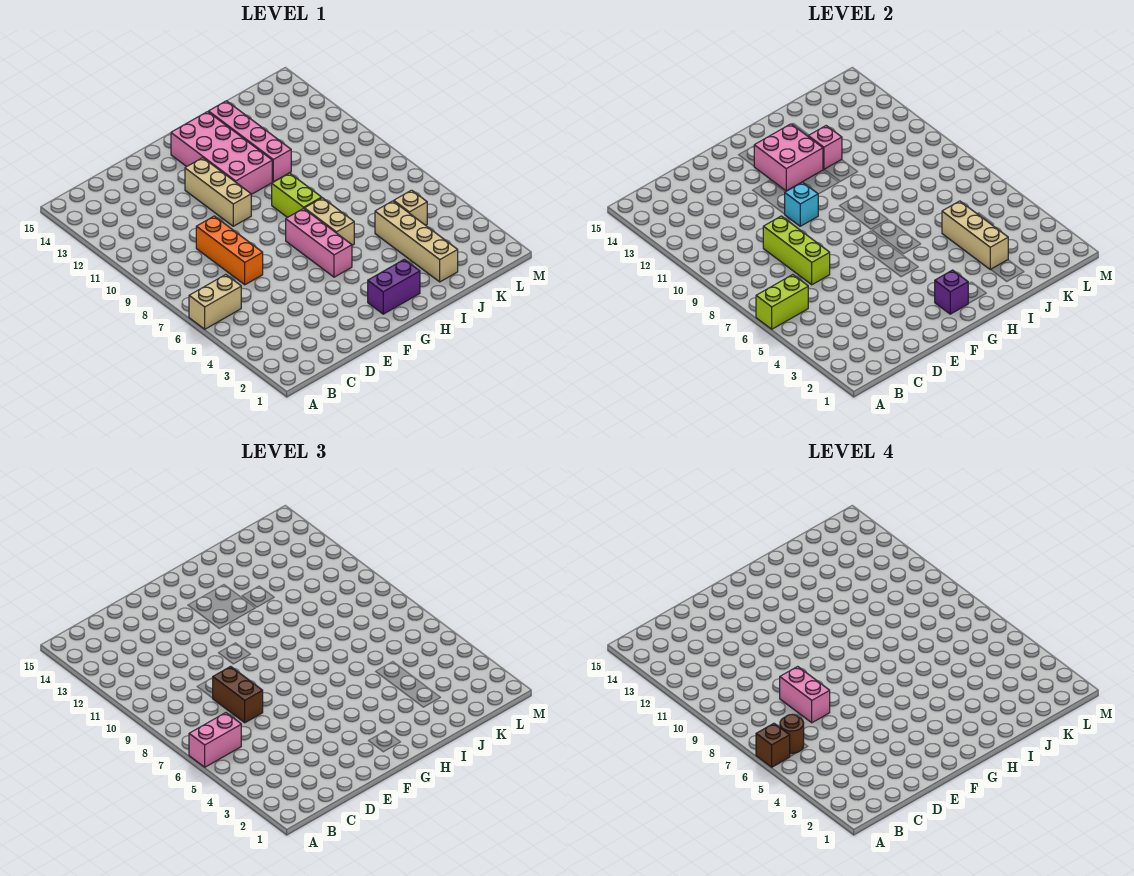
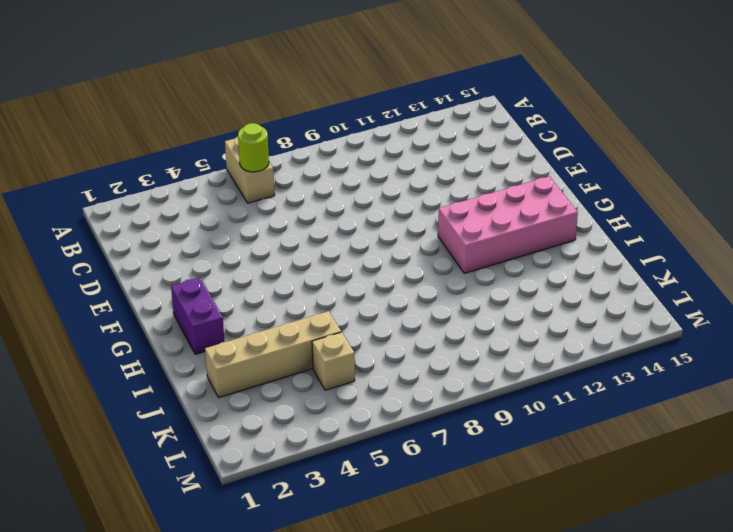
lime 1x1 round brick [238,123,269,172] -> lime 1x2 brick [756,275,808,329]
none -> orange 1x3 brick [196,216,263,285]
none -> tan 1x3 brick [185,158,251,226]
none -> pink 1x3 brick [286,208,352,277]

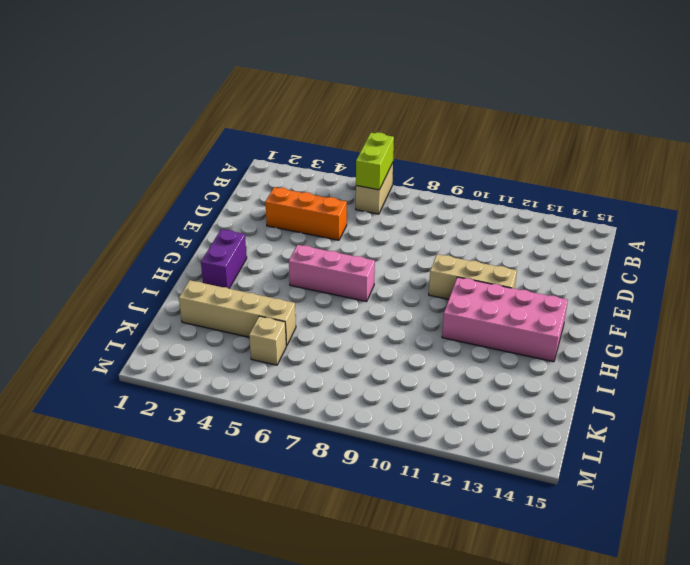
orange 1x3 brick [265,187,347,240] -> orange 1x3 brick moved to [196,216,263,285]
none -> tan 1x2 brick [304,198,354,245]
none -> lime 1x2 brick [272,173,322,218]
none -> pink 1x4 brick [209,101,291,182]

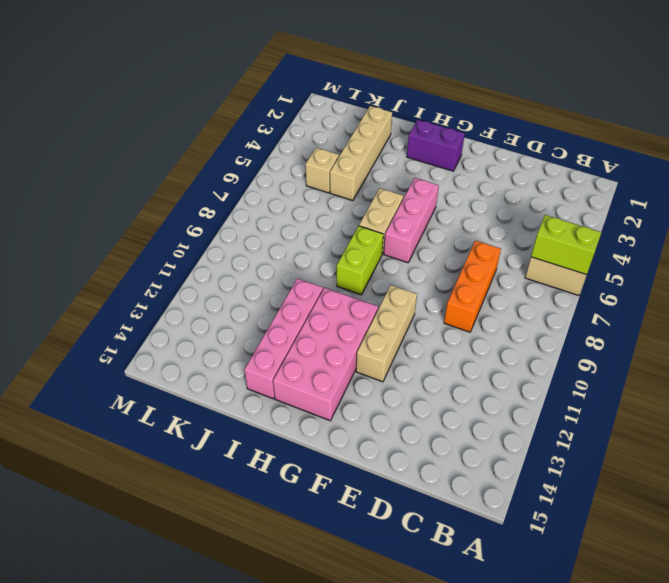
none -> lime 1x3 brick [763,216,830,285]
none -> cyan 1x1 brick [785,182,818,226]
none -> purple 1x1 brick [935,270,968,314]

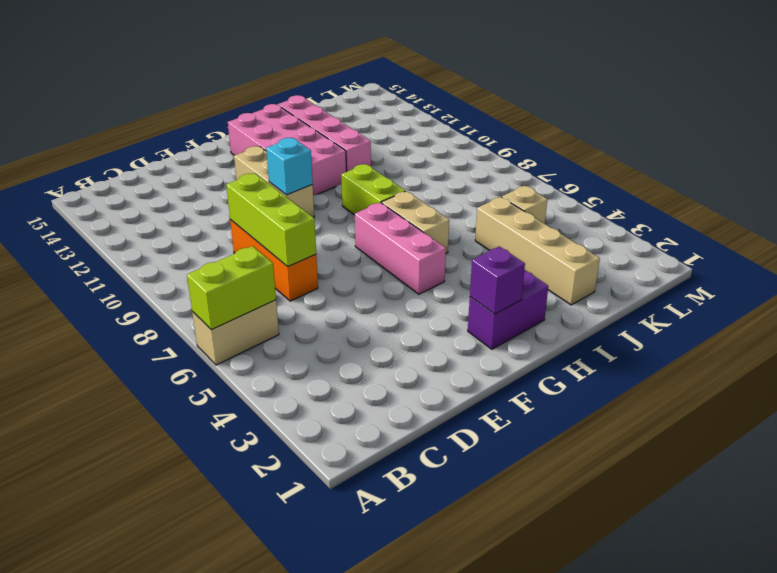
none -> pink 2x2 brick [754,124,823,191]
none -> pink 1x1 brick [808,126,842,169]
none -> tan 1x3 brick [942,201,1008,270]

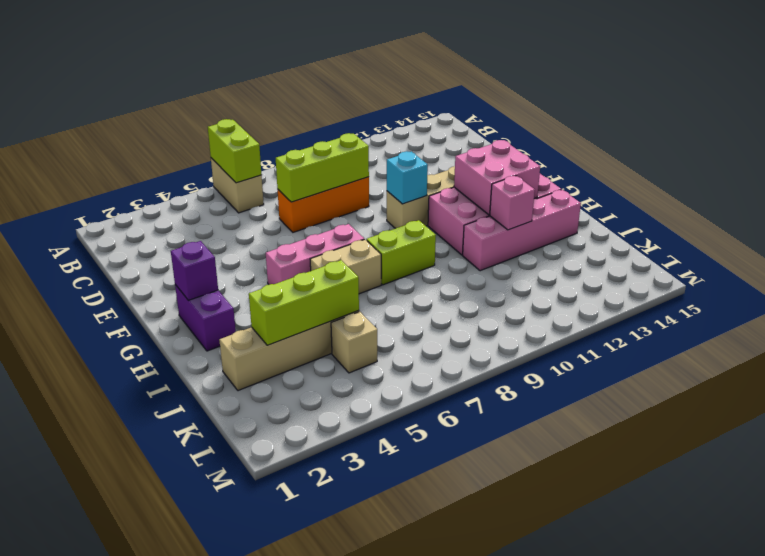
lime 1x3 brick [249,260,359,345] -> tan 1x3 brick [942,201,1008,270]
none -> pink 1x2 brick [189,713,241,767]
none -> brown 1x2 brick [213,666,263,723]
none -> brown 1x1 brick [756,723,790,767]

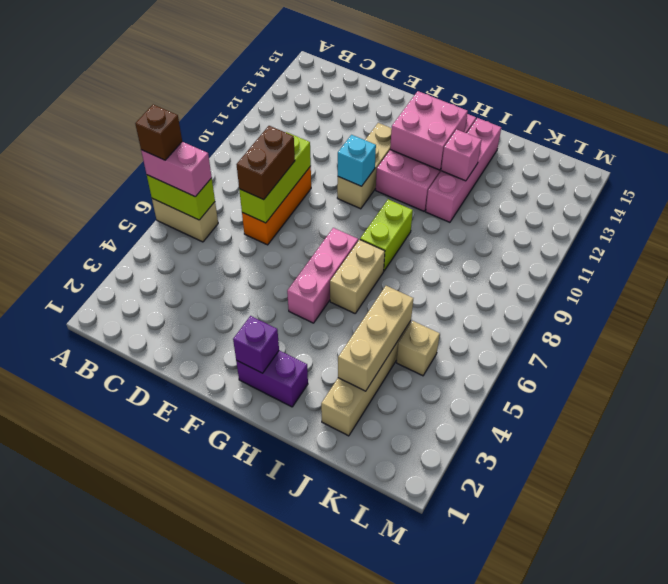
none -> brown 1x1 round brick [780,715,804,753]
none -> pink 1x2 brick [780,666,830,723]

